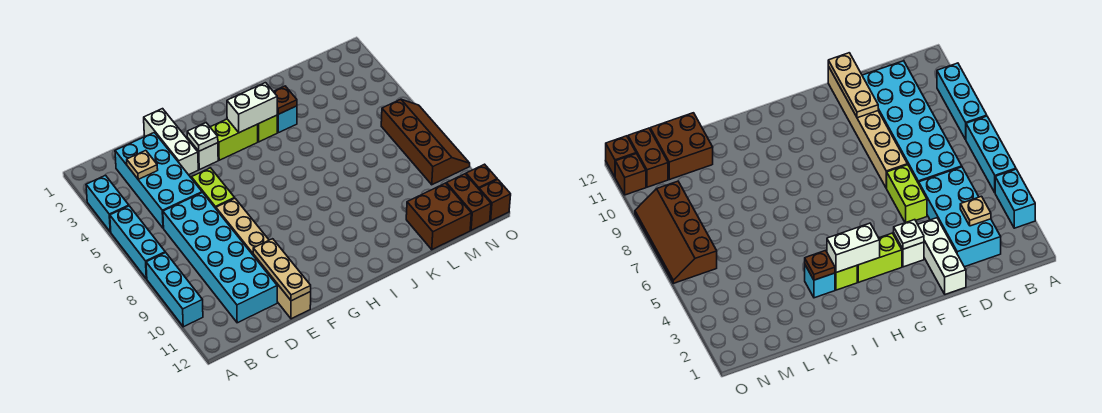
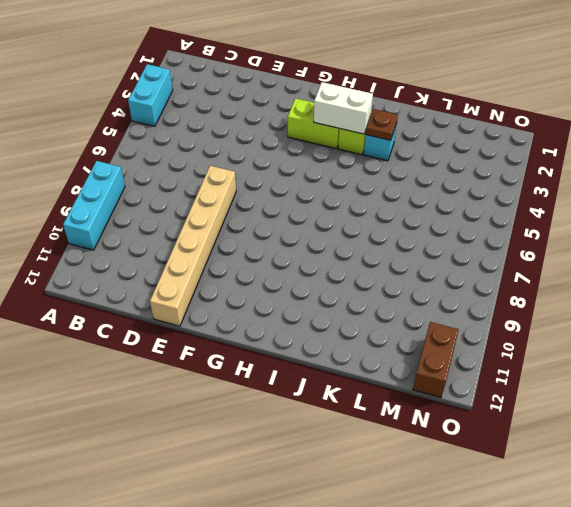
none -> cyan 1x3 brick [110,206,165,279]
none -> cyan 2x4 brick [115,132,202,228]
none -> cyan 2x6 brick [163,193,277,323]

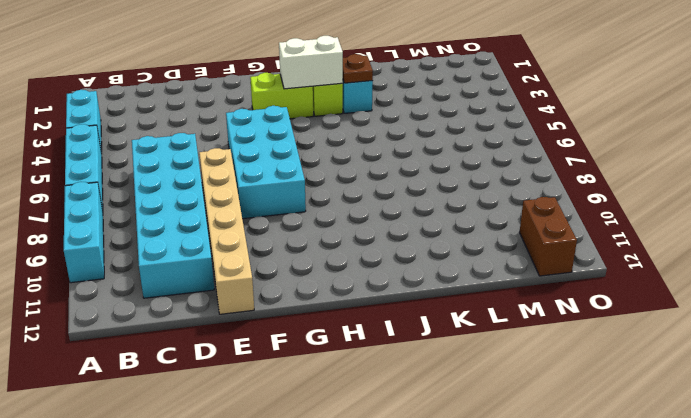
cyan 2x4 brick [226,106,306,219] -> cyan 2x4 brick moved to [115,132,202,228]
none -> white 1x3 brick [144,109,198,175]
none -> lime 1x2 brick [191,168,235,208]
none -> white 1x1 brick [187,138,218,170]

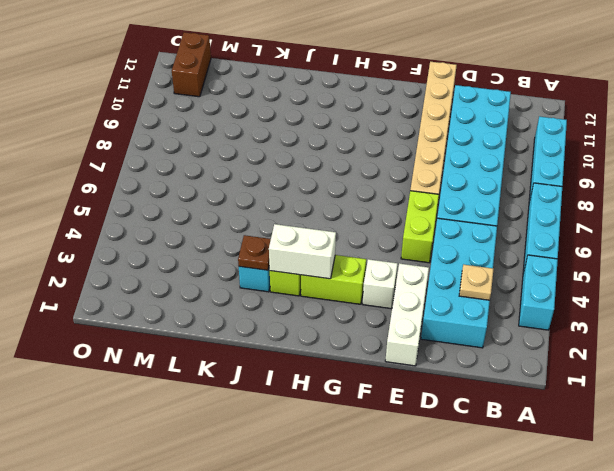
none -> brown 2x2 brick [406,183,471,250]
none -> brown 2x4 slope [381,99,470,185]
none -> brown 1x1 brick [466,164,497,189]

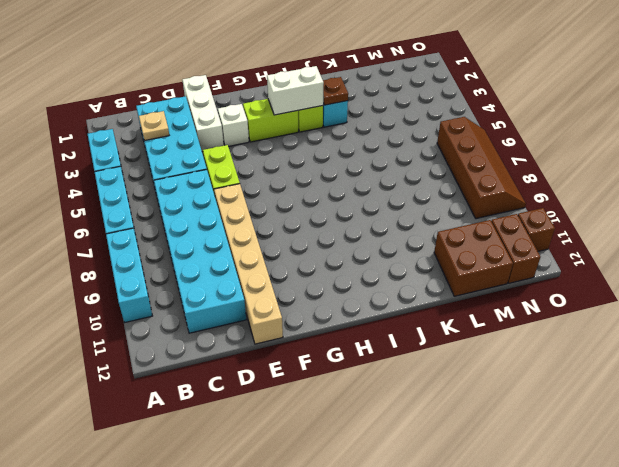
none -> brown 1x1 brick [479,179,511,221]
none -> tan 1x3 plate [253,239,311,301]
none -> white 1x1 plate [187,123,218,151]

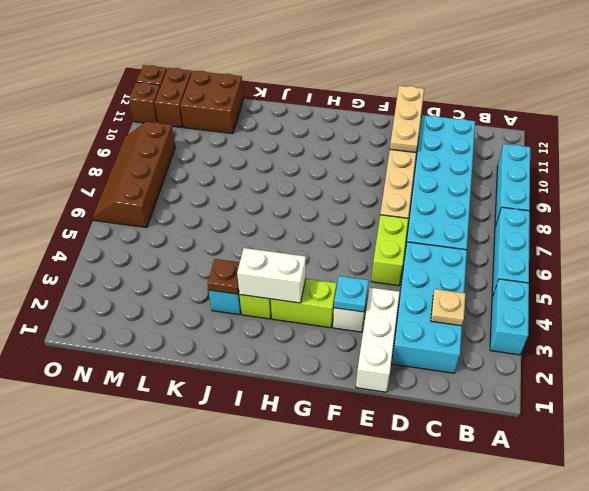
cyan 1x1 plate [334,276,369,312] -> white 1x1 plate [187,123,218,151]

